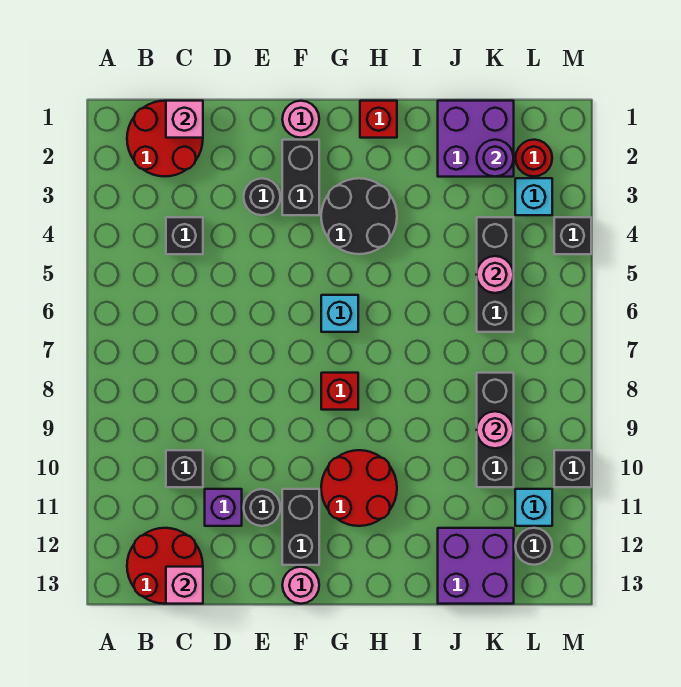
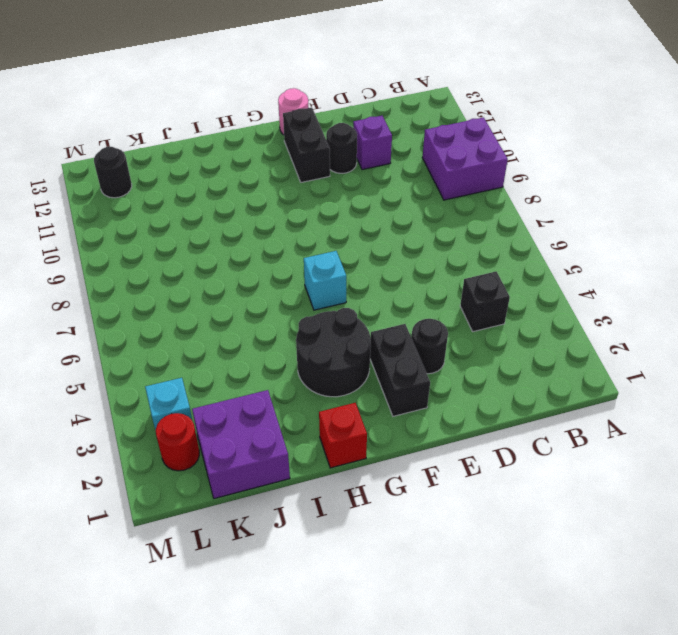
purple 2x2 brick [422,117,508,200] -> purple 2x2 brick moved to [438,528,514,604]
none -> red 2x2 round brick [127,101,203,176]
none -> red 2x2 round brick [127,528,203,604]
none -> black 1x1 brick [166,450,203,487]
none -> pink 1x1 round brick [282,101,319,138]

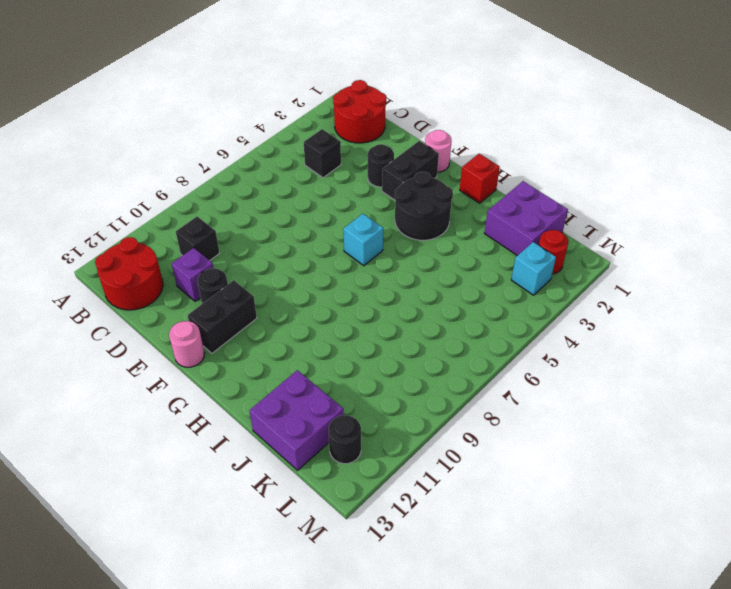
none -> red 1x1 brick [321,373,358,410]
none -> red 2x2 round brick [321,450,397,526]
none -> black 1x3 brick [477,217,514,332]
none -> black 1x3 brick [477,373,514,487]

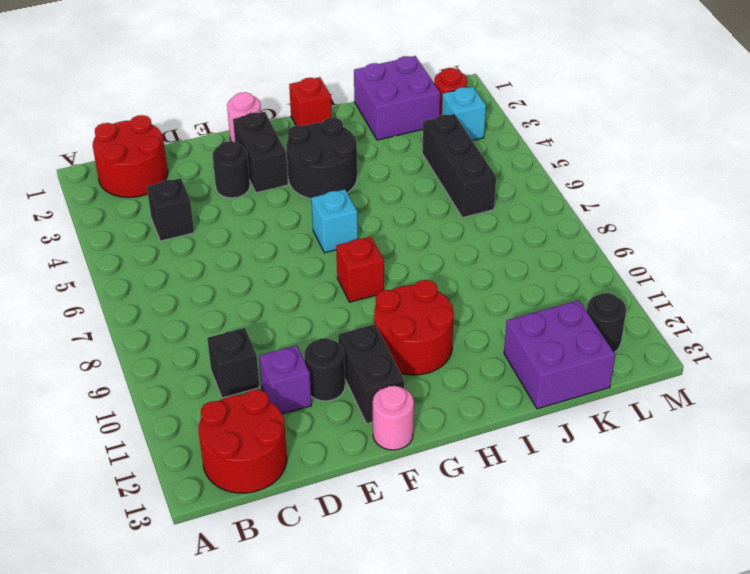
none -> black 1x3 brick [477,373,514,487]
none -> cyan 1x1 brick [515,489,552,526]
none -> black 1x1 brick [554,217,591,254]
none -> black 1x1 brick [554,450,591,487]

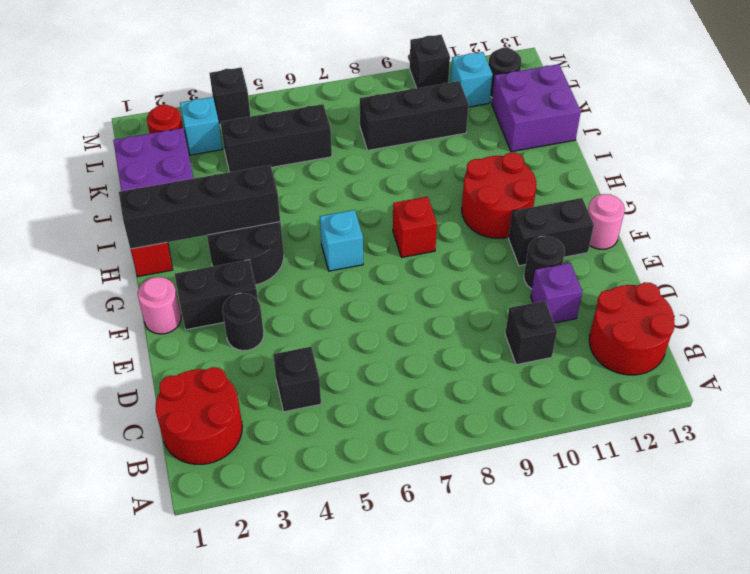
black 1x4 brick [119,165,280,249] -> none
none -> pink 1x1 brick [166,101,203,138]
none -> pink 1x1 brick [166,567,203,604]
none -> purple 1x1 round brick [477,140,514,177]
none -> pink 1x1 round brick [477,256,514,293]

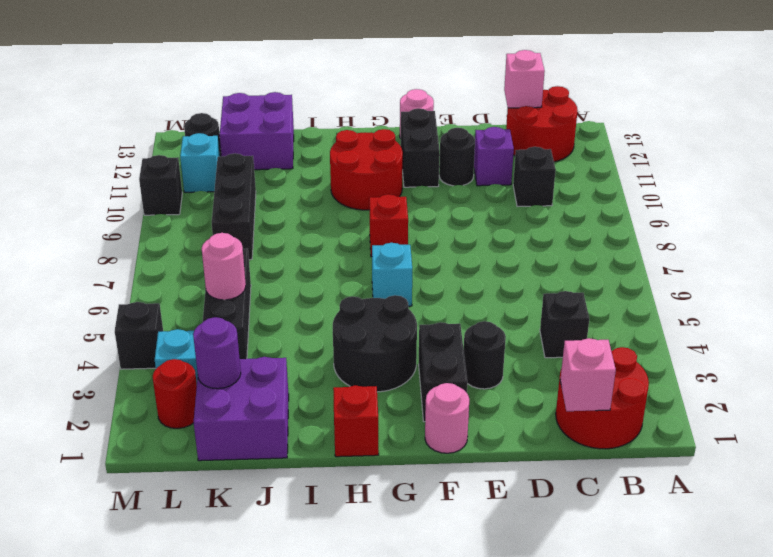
none -> pink 1x1 round brick [477,411,514,448]

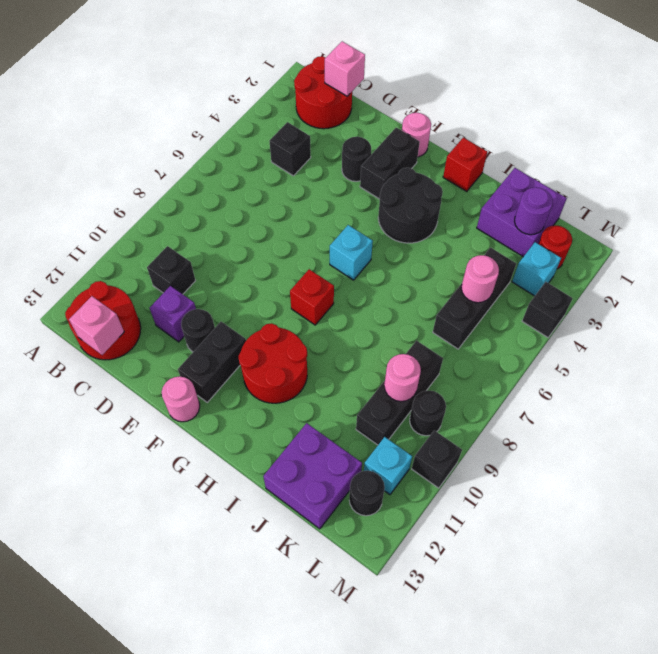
black 1x1 round brick [410,390,446,436] -> none

